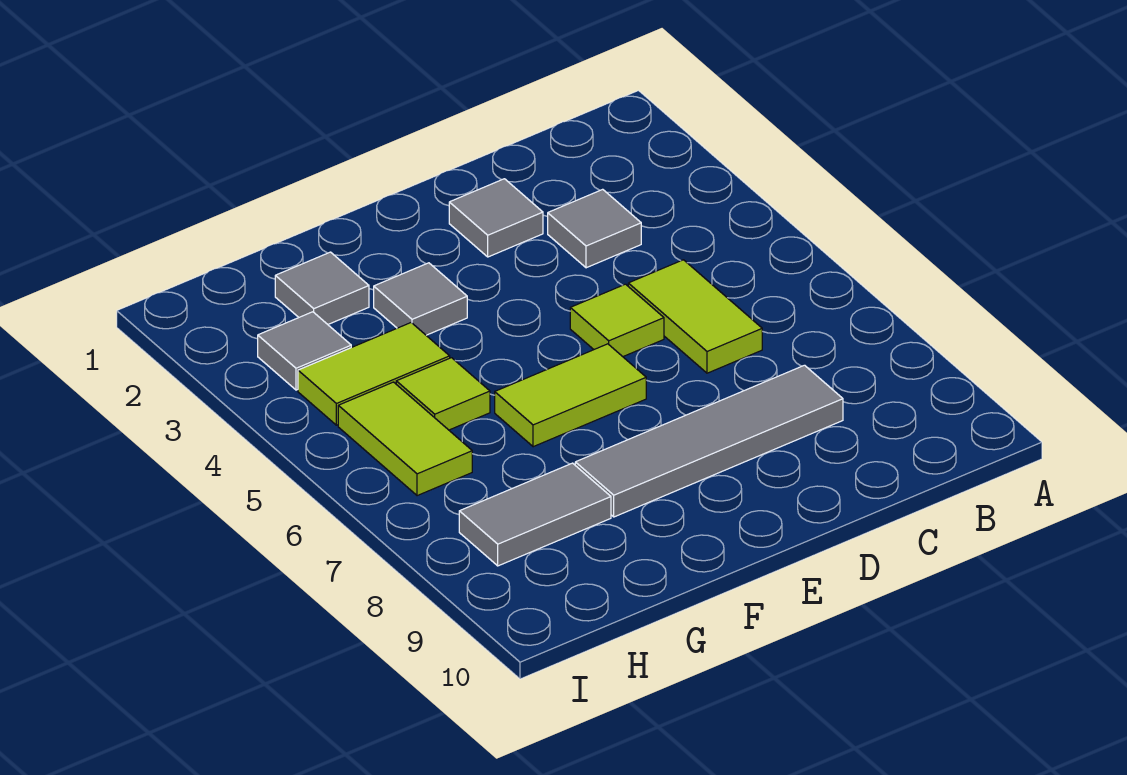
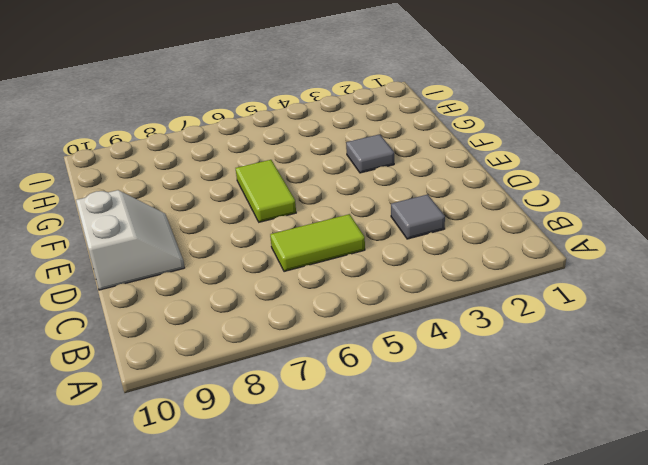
white 2x2 slope [76,190,185,290] -> none
none -> grey 1x4 tile [575,365,843,517]
none -> grey 1x1 tile [449,179,543,257]
none -> lime 1x1 tile [570,284,664,357]

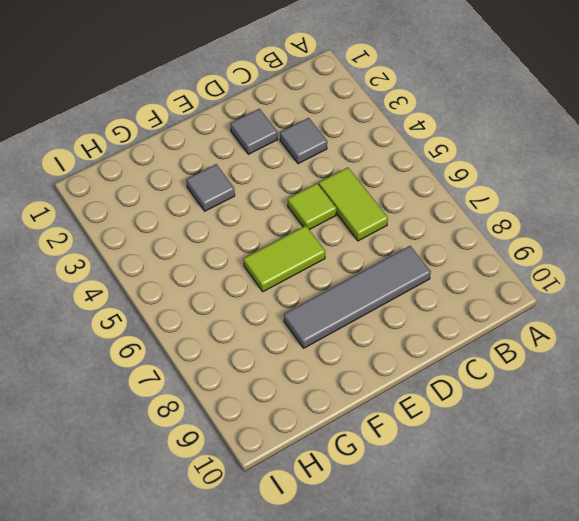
none -> grey 1x1 tile [275,252,369,324]
none -> lime 1x2 tile [298,323,450,425]
none -> lime 1x1 tile [396,358,490,430]

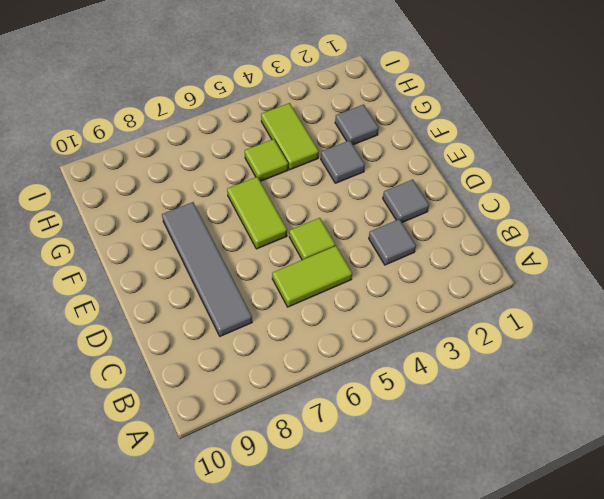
none -> grey 1x2 tile [459,463,611,566]
none -> grey 1x1 tile [258,312,351,390]
none -> lime 1x2 tile [338,382,472,496]

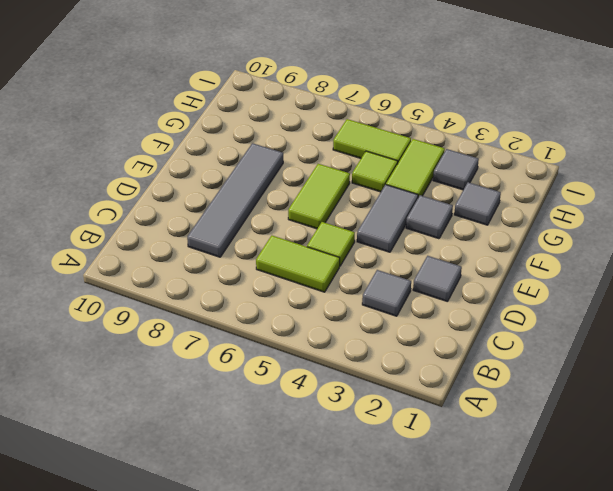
grey 1x2 tile [357,185,418,252] -> grey 1x2 tile moved to [459,463,611,566]

